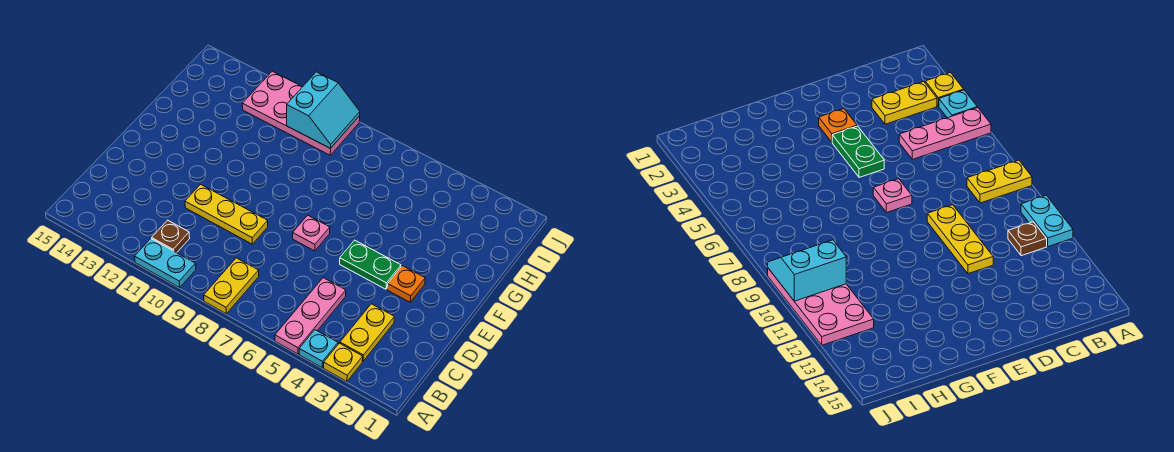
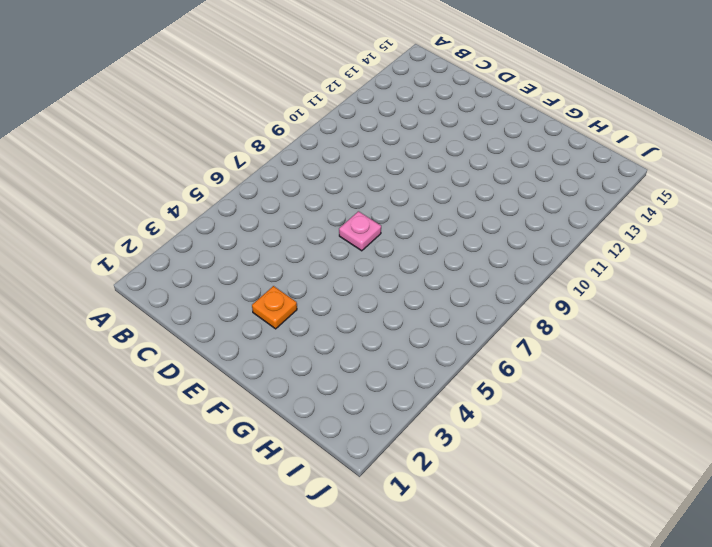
none -> yellow 1x1 plate [324,343,363,382]
none -> cyan 1x1 plate [299,330,338,368]
none -> pink 1x3 plate [275,278,346,354]

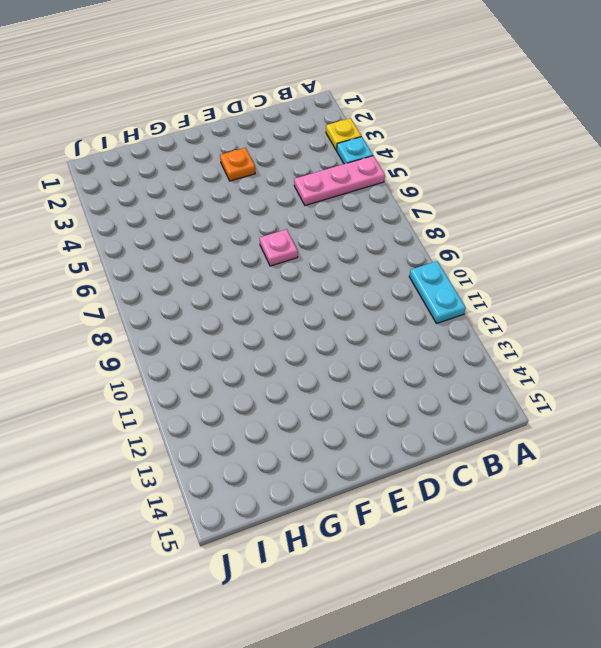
none -> yellow 1x2 plate [204,258,259,314]
none -> yellow 1x2 plate [340,304,394,361]
none -> brown 1x1 plate [152,220,190,253]

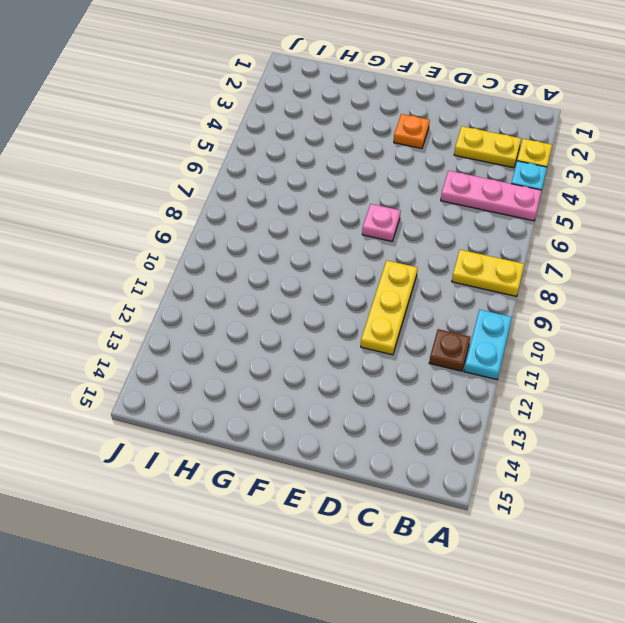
none -> green 1x2 plate [340,240,401,289]
none -> pink 2x4 plate [242,71,360,155]
none -> cyan 2x2 slope [287,72,360,148]

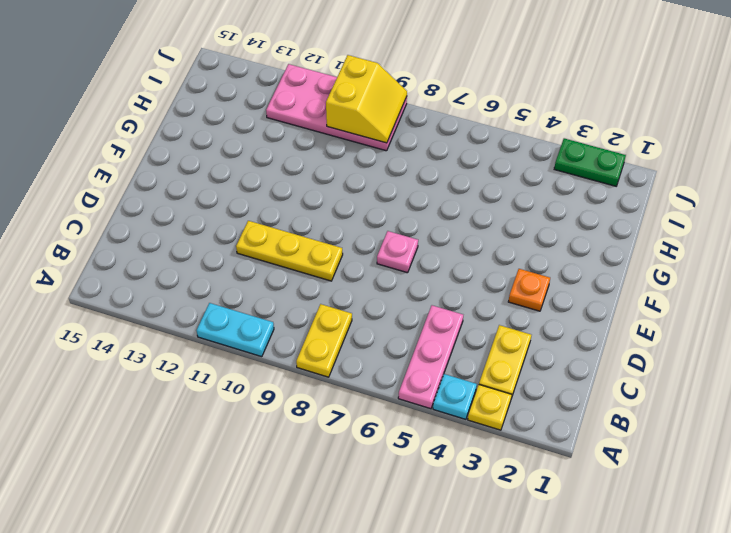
yellow 2x2 slope [326,55,407,143] -> cyan 2x2 slope [287,72,360,148]
green 1x2 plate [554,138,626,186] -> green 1x2 plate moved to [340,240,401,289]
none -> brown 1x1 plate [152,220,190,253]

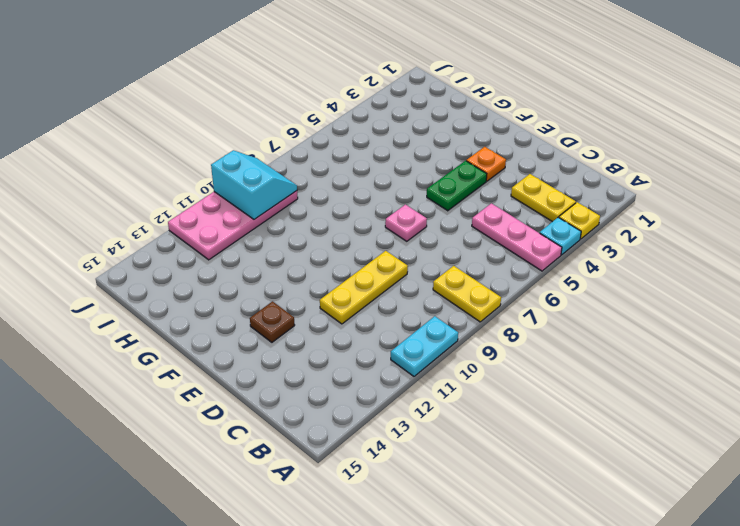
brown 1x1 plate [250,301,295,342] -> brown 1x1 plate moved to [152,220,190,253]

